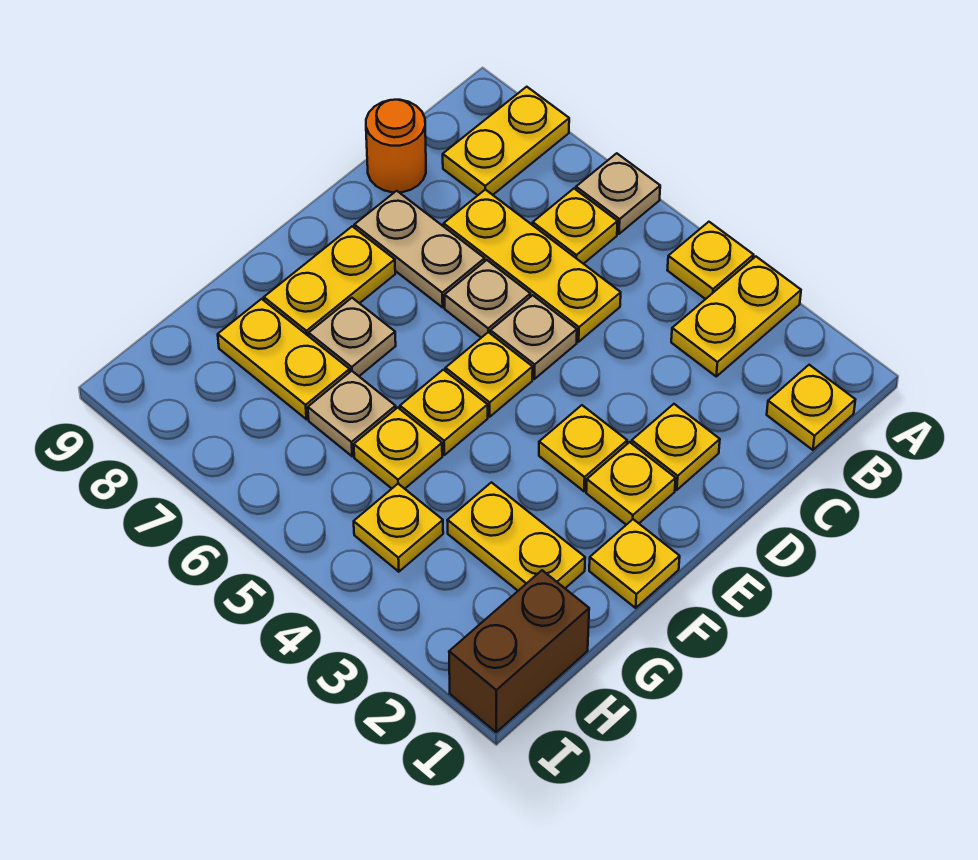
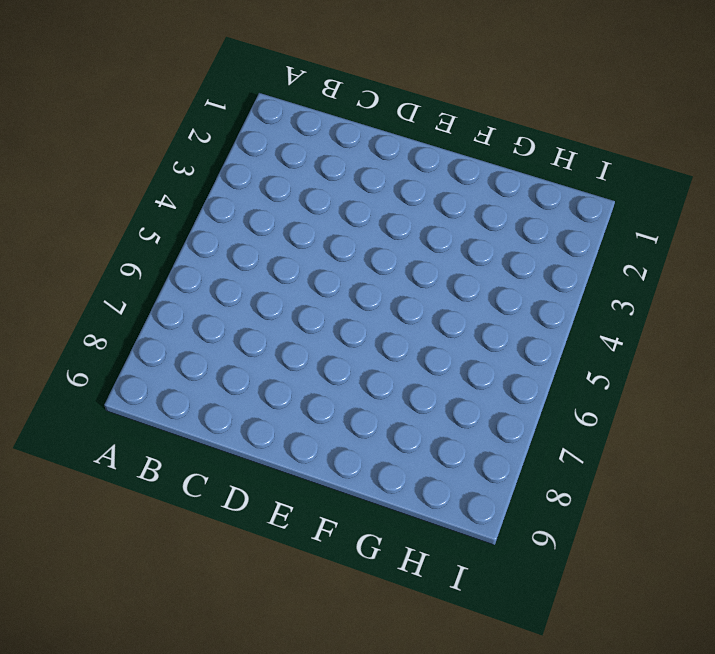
none -> yellow 1x2 plate [671,257,801,376]
none -> yellow 1x1 plate [667,222,754,299]
none -> tan 1x1 plate [576,153,660,234]

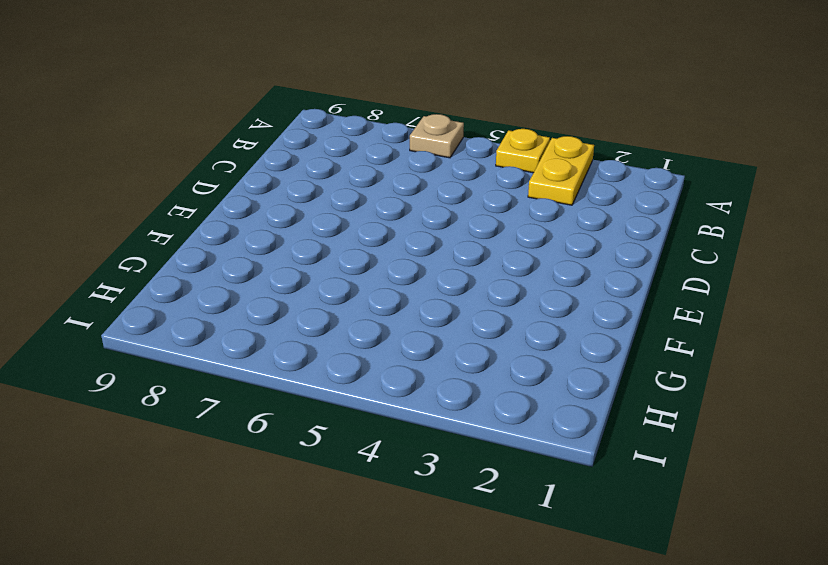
none -> yellow 1x2 plate [443,87,569,195]
none -> yellow 1x1 plate [767,365,855,450]
none -> yellow 1x1 plate [533,189,618,264]

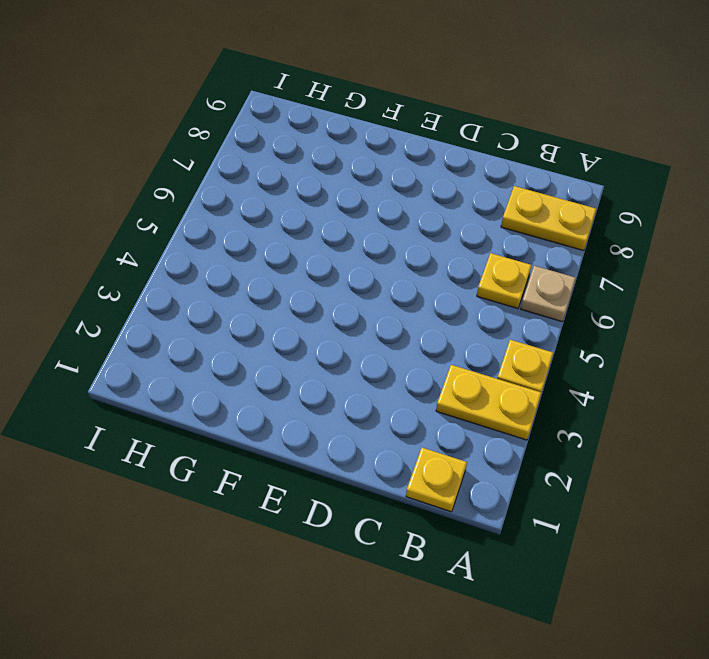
none -> yellow 1x3 plate [444,190,621,342]
none -> orange 1x1 round brick [366,100,426,192]
none -> yellow 1x1 plate [632,404,720,490]

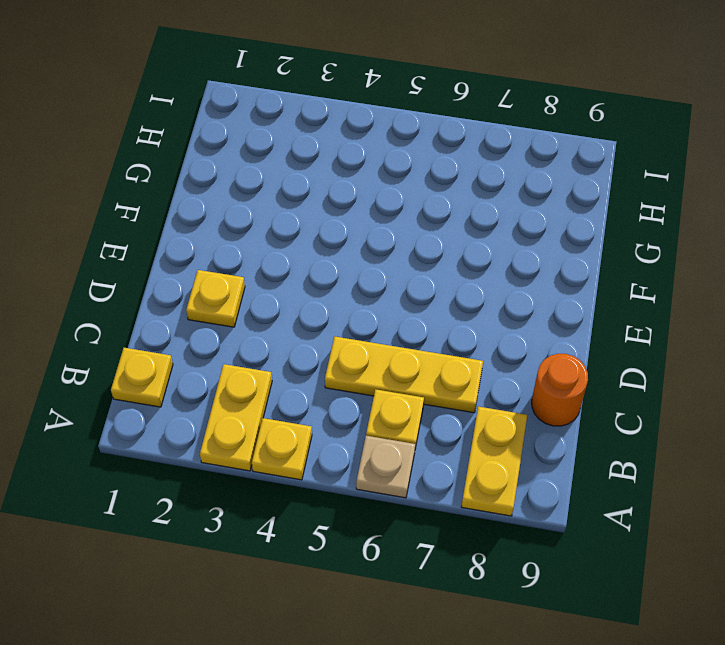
none -> tan 1x1 plate [490,295,577,379]
none -> tan 1x1 plate [445,260,530,338]
none -> tan 1x2 plate [354,191,485,307]

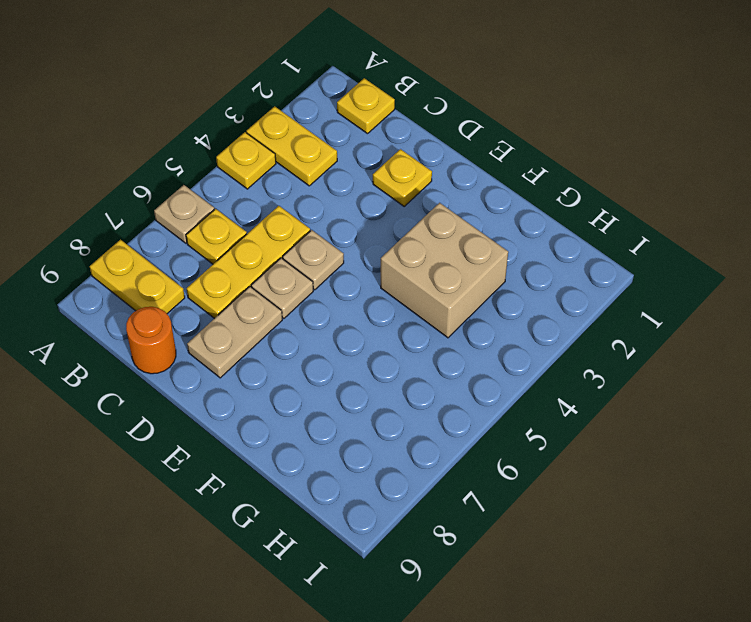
tan 2x2 brick [381,203,508,338] -> yellow 1x2 plate [447,482,585,591]
none -> yellow 1x1 plate [586,442,676,525]
none -> yellow 1x1 plate [539,405,627,491]
none -> yellow 1x1 plate [446,332,533,417]

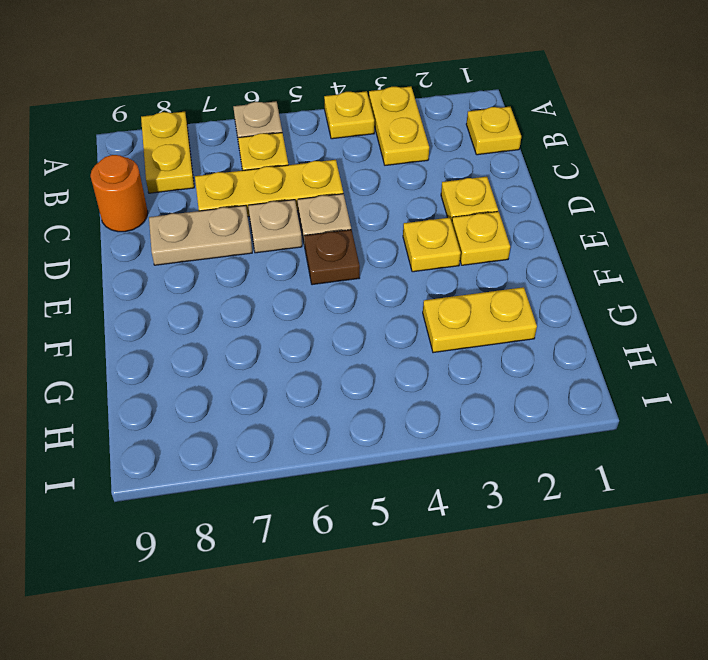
brown 1x1 plate [304,230,360,285] -> yellow 1x1 plate [446,332,533,417]
none -> yellow 1x2 plate [264,226,395,336]
none -> yellow 1x1 plate [589,519,680,608]
none -> yellow 1x1 plate [400,370,488,455]

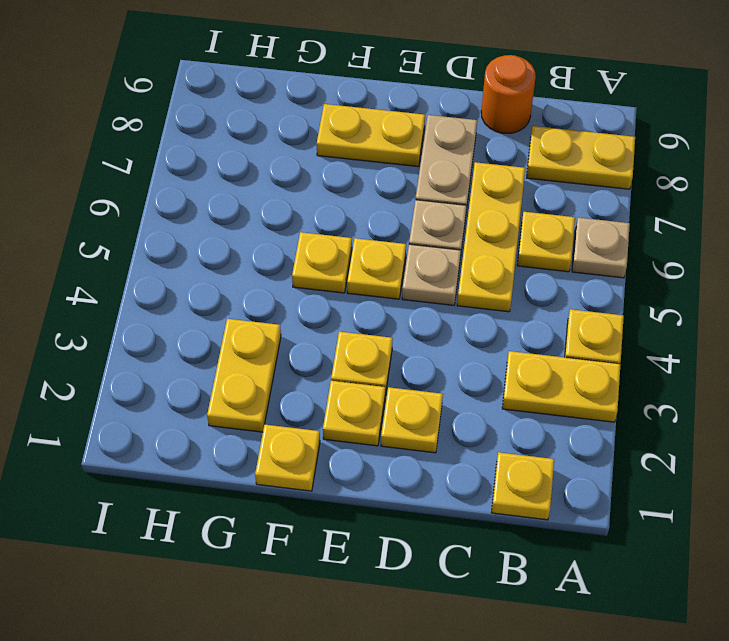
none -> tan 1x1 plate [309,298,396,376]
none -> yellow 1x1 plate [354,408,442,489]
none -> tan 1x1 plate [308,371,396,456]

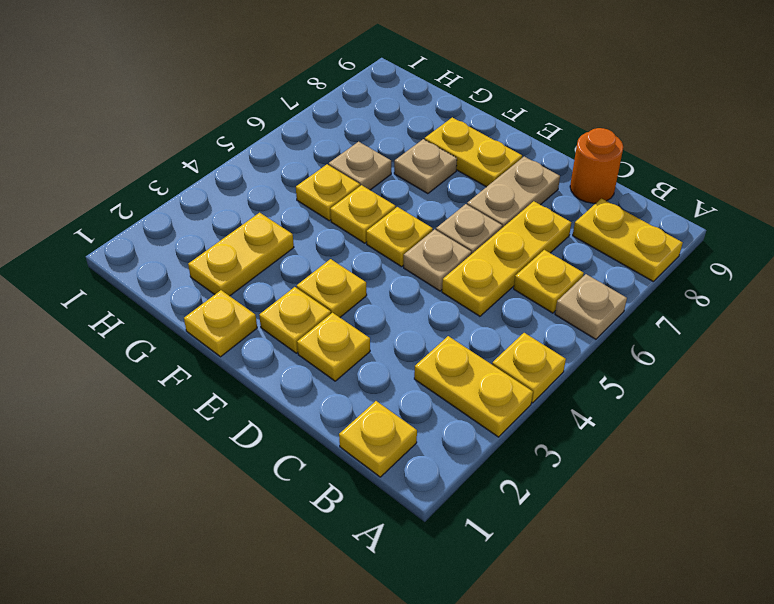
none -> yellow 1x2 plate [218,299,350,419]
none -> brown 1x2 brick [449,570,589,732]
none -> yellow 1x1 plate [354,484,443,572]

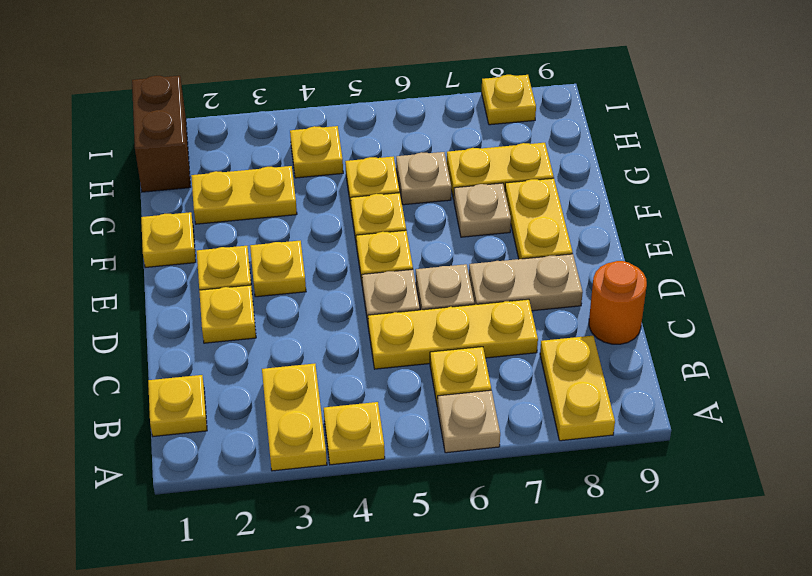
yellow 1x1 plate [482,75,536,125] -> none

